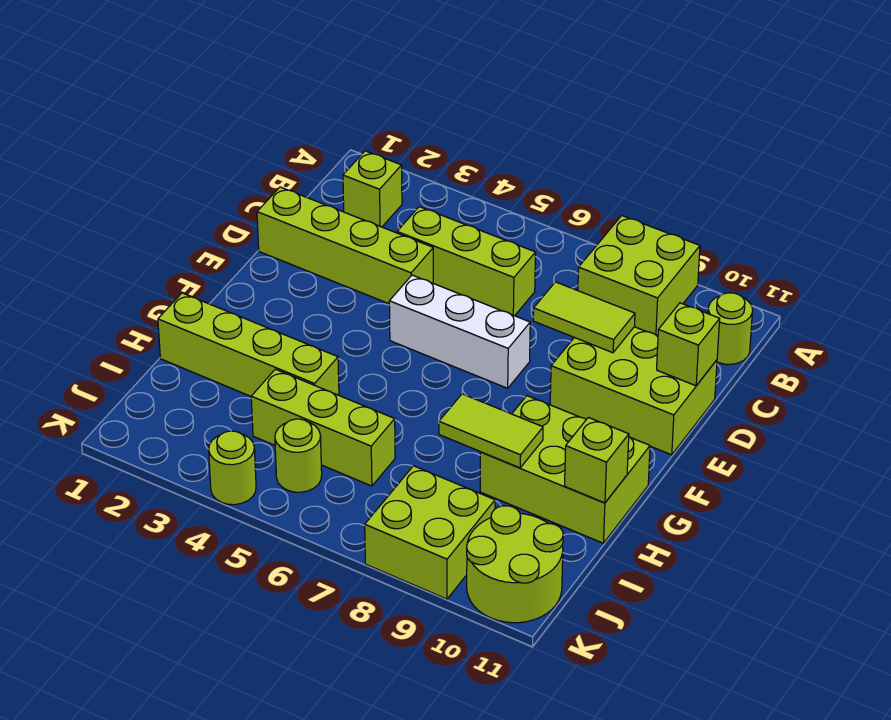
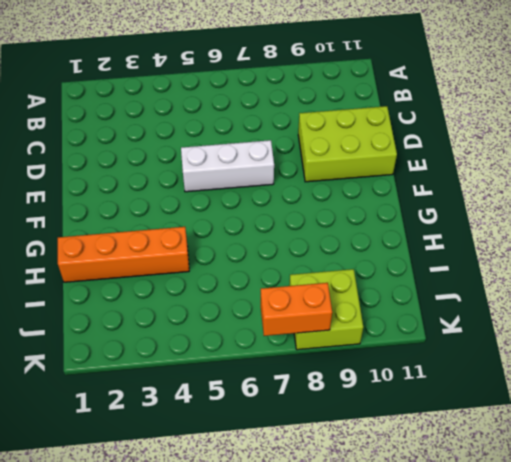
orange 1x4 brick [58,227,189,282] -> lime 1x4 brick [158,293,339,396]
orange 1x2 brick [261,283,332,336] -> none
none -> lime 2x2 brick [578,216,700,336]
none -> lime 1x1 brick [343,151,402,227]
none -> lime 1x1 round brick [708,293,752,364]

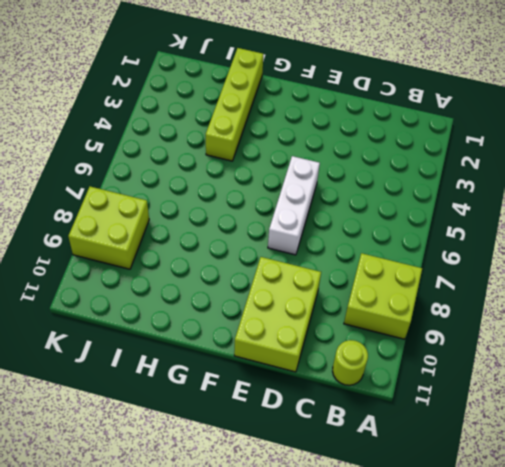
none -> lime 1x1 brick [343,151,402,227]
none -> lime 1x3 brick [397,207,536,316]
none -> lime 1x4 brick [257,187,433,304]

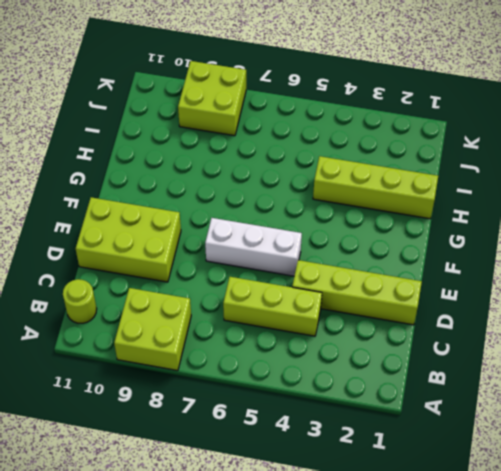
none -> lime 1x1 brick [343,151,402,227]
none -> lime 2x3 brick [480,396,650,543]
none -> lime 1x3 brick [251,369,395,486]

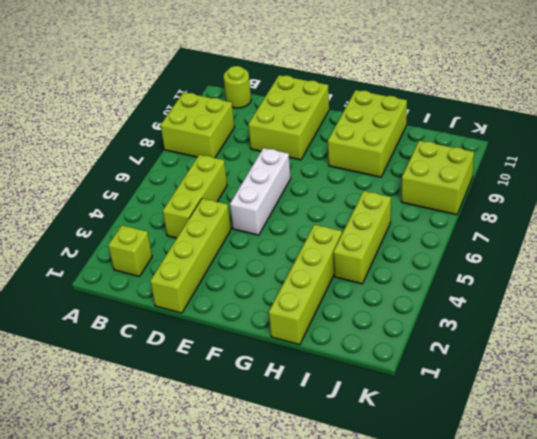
none -> lime 1x1 round brick [275,419,322,492]
none -> lime 2x2 round brick [467,506,563,623]
none -> lime 1x1 round brick [209,431,256,505]

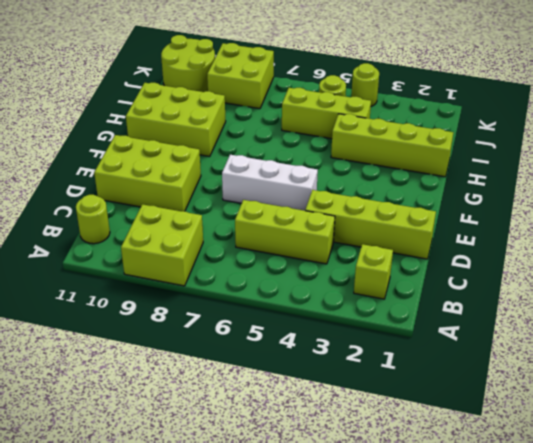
none -> lime 1x2 tile [533,282,635,353]
none -> lime 1x1 brick [657,303,720,386]
none -> lime 1x2 tile [439,394,543,468]

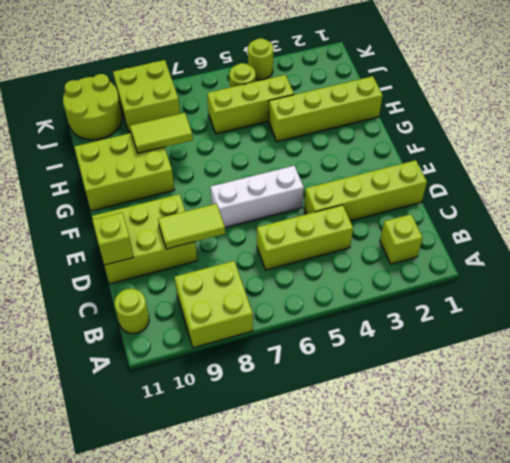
none -> lime 1x1 brick [565,417,629,503]

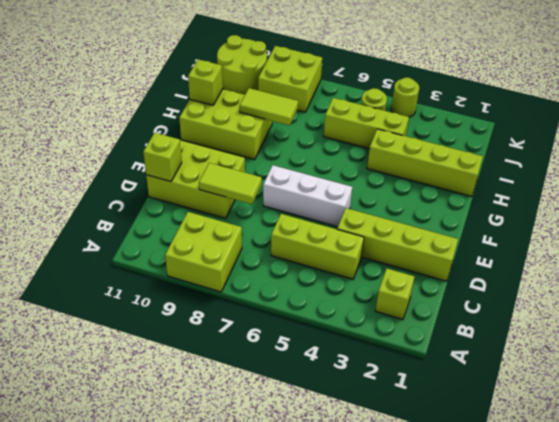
none -> lime 1x1 round brick [708,293,752,364]

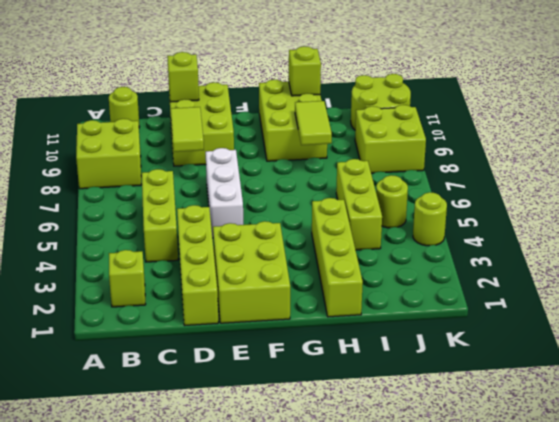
lime 2x3 brick [213,221,290,323] -> none

